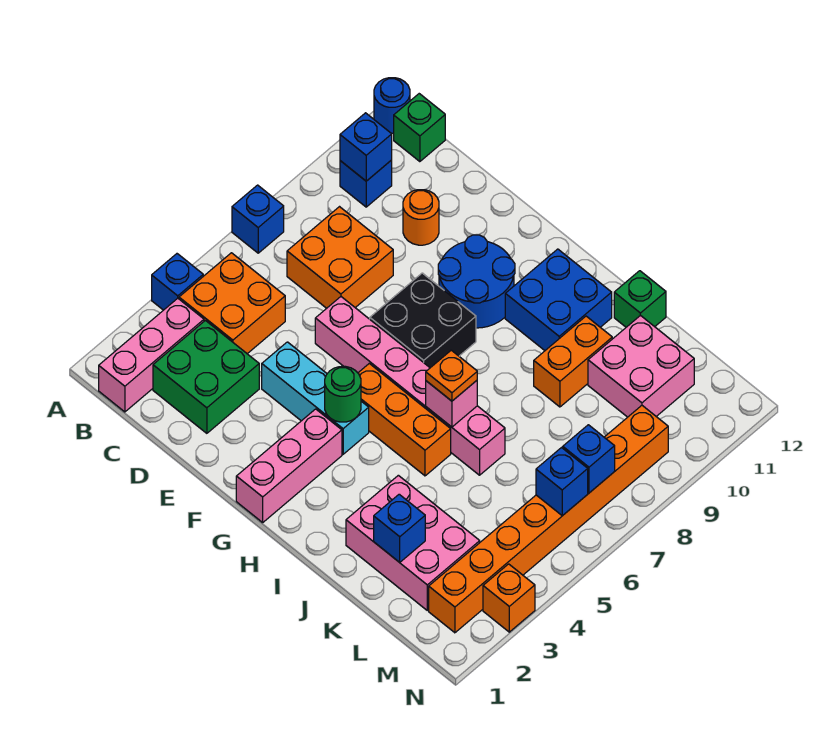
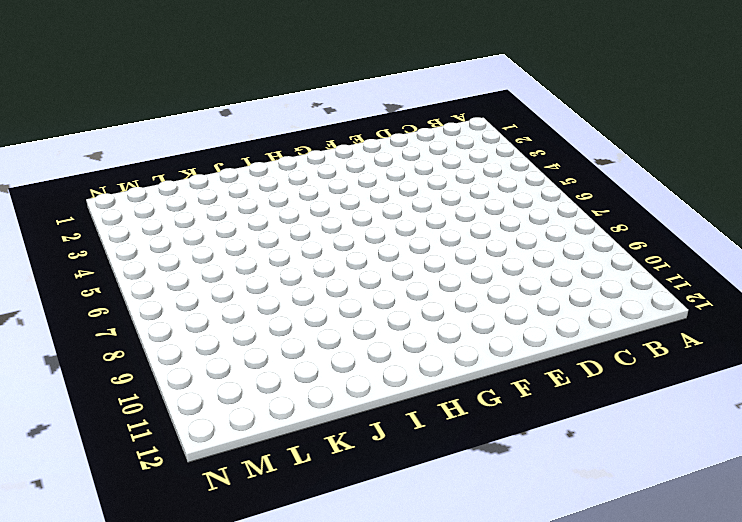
none -> blue 1x1 brick [152,254,203,310]
none -> blue 1x1 brick [232,185,284,253]
none -> blue 1x1 round brick [374,78,410,133]
none -> pink 1x3 brick [99,298,204,412]

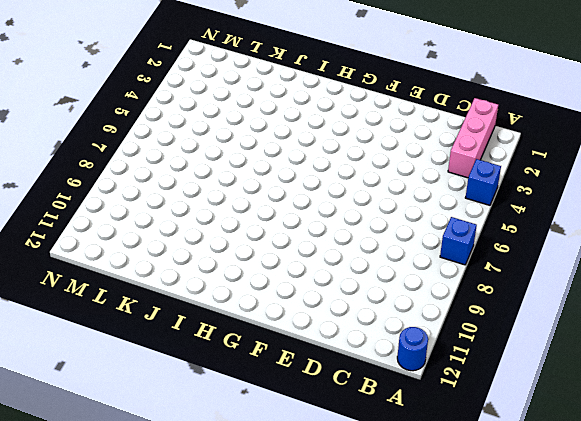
none -> orange 2x2 brick [179,253,285,354]
none -> blue 1x1 brick [340,160,392,207]
none -> green 1x1 brick [394,94,445,162]
none -> green 2x2 brick [153,320,259,433]

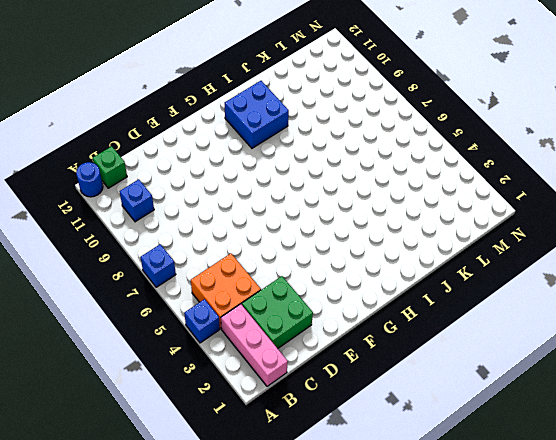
none -> orange 2x2 brick [287,207,393,308]
none -> orange 1x1 round brick [403,190,439,245]
none -> cyan 1x3 brick [262,342,369,454]
none -> pink 1x6 brick [315,297,505,475]

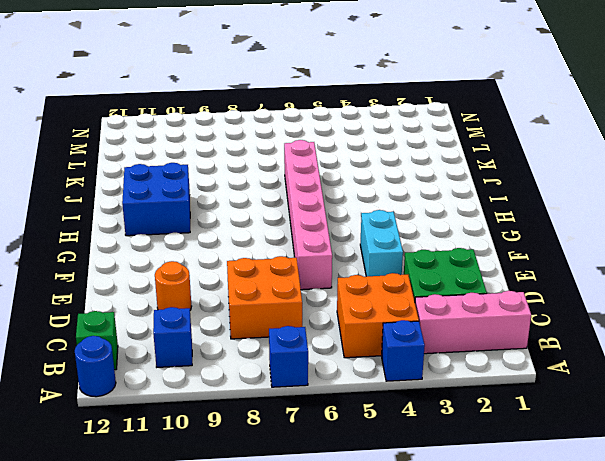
cyan 1x2 brick [360,210,403,276] -> cyan 1x3 brick [262,342,369,454]
none -> black 2x2 brick [370,273,476,368]
none -> blue 2x2 round brick [438,235,515,328]
none -> pink 1x3 brick [236,409,342,522]
none -> orange 1x3 brick [358,363,451,476]

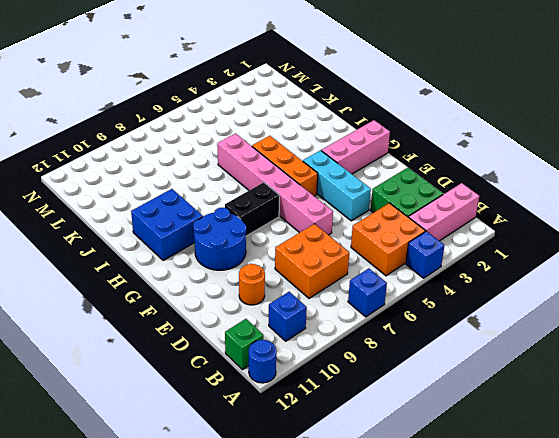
black 1x2 brick [225,182,279,236] -> black 2x2 brick [370,273,476,368]
none -> pink 2x3 brick [346,475,480,610]
none -> orange 1x2 brick [534,316,612,407]
none -> green 1x1 brick [614,271,666,327]
none -> pink 2x2 brick [588,315,694,417]

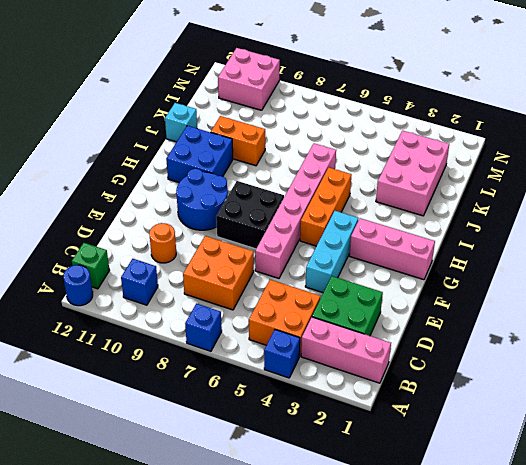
cyan 1x1 brick [165,103,197,142] -> green 1x1 brick [614,271,666,327]
pink 2x2 brick [218,48,280,110] -> pink 2x2 brick moved to [588,315,694,417]
none -> orange 1x8 brick [429,406,668,633]
none -> orange 1x1 brick [483,564,535,632]
none -> blue 1x1 brick [340,113,392,181]
none -> green 1x1 round brick [325,366,361,422]

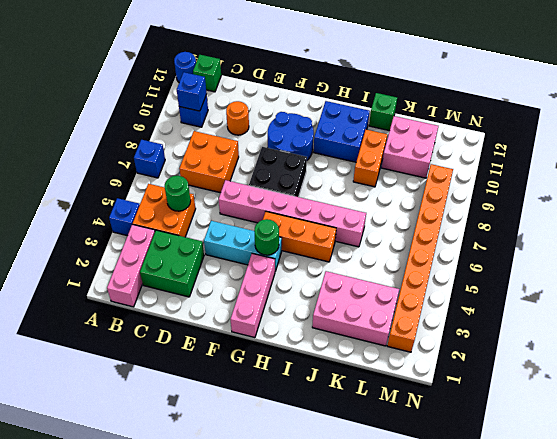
green 1x1 round brick [164,176,191,211] -> none
none -> orange 1x1 brick [483,564,535,632]
none -> pink 1x1 brick [426,381,477,427]
none -> blue 1x1 brick [374,494,425,562]
none -> blue 1x1 brick [536,448,588,516]

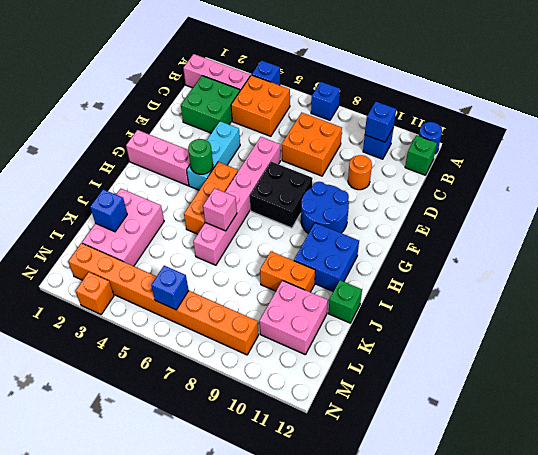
none -> blue 1x1 brick [563,425,615,493]
none -> orange 1x1 plate [426,350,477,401]

